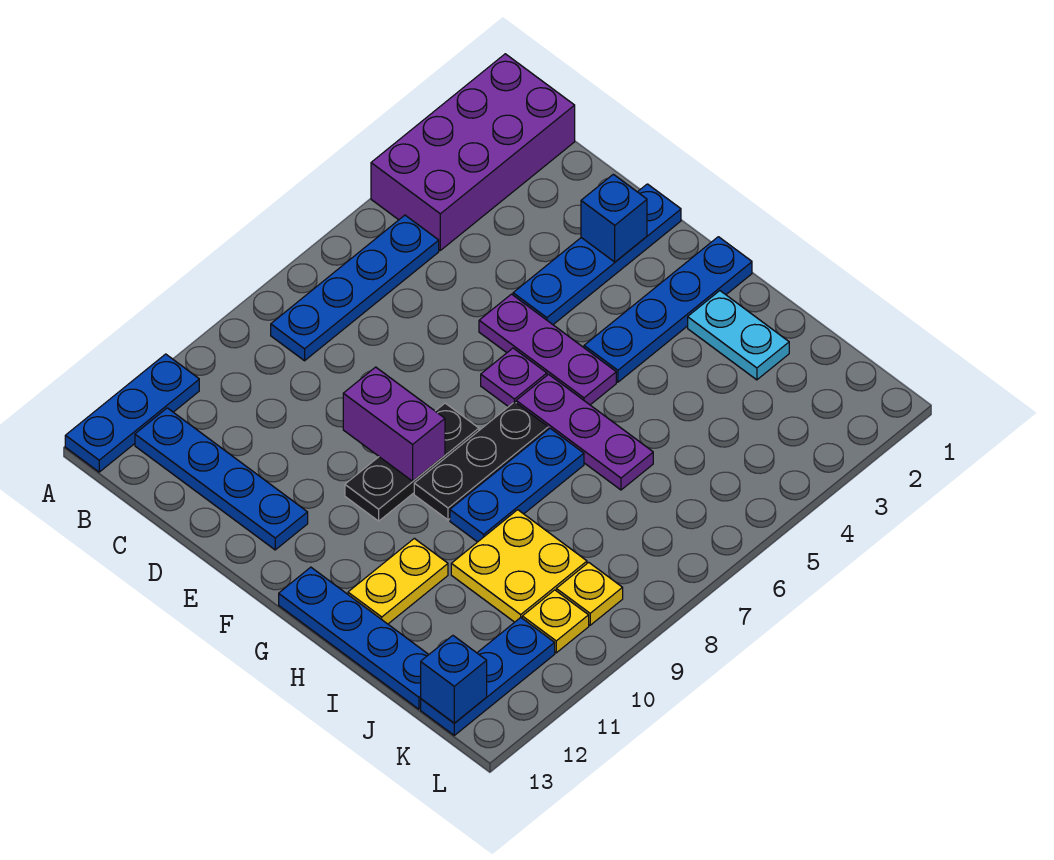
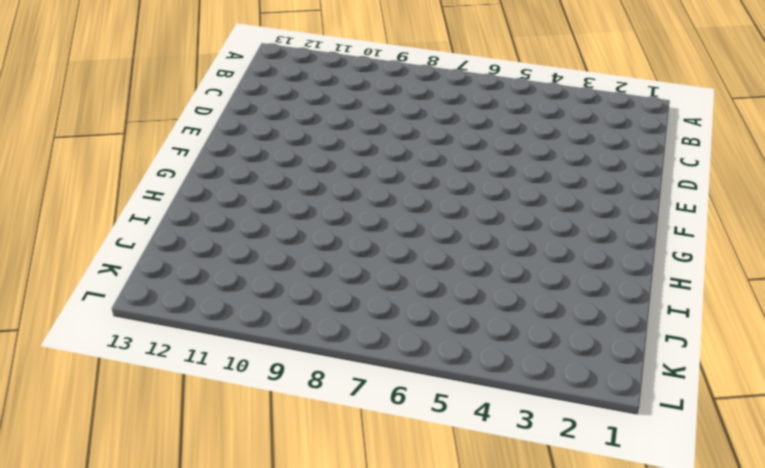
none -> purple 2x4 brick [371,54,575,250]
none -> blue 1x3 plate [65,354,199,472]
none -> blue 1x4 plate [271,215,439,361]

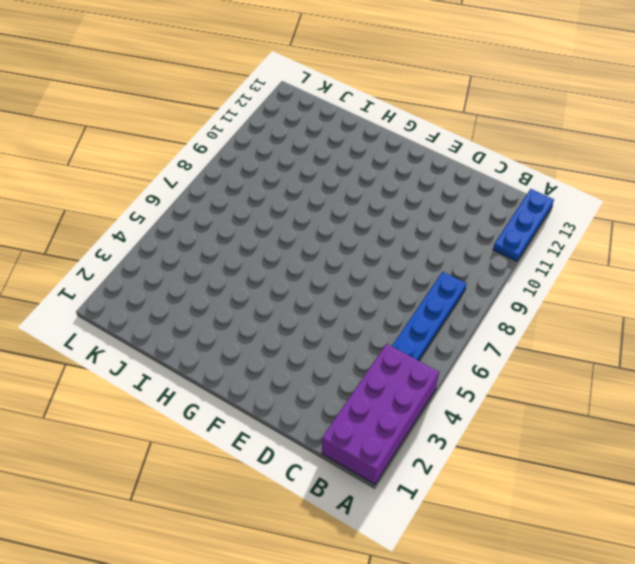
none -> blue 1x4 plate [135,408,308,550]
none -> blue 1x4 plate [513,184,681,324]
none -> purple 1x3 plate [479,294,616,405]

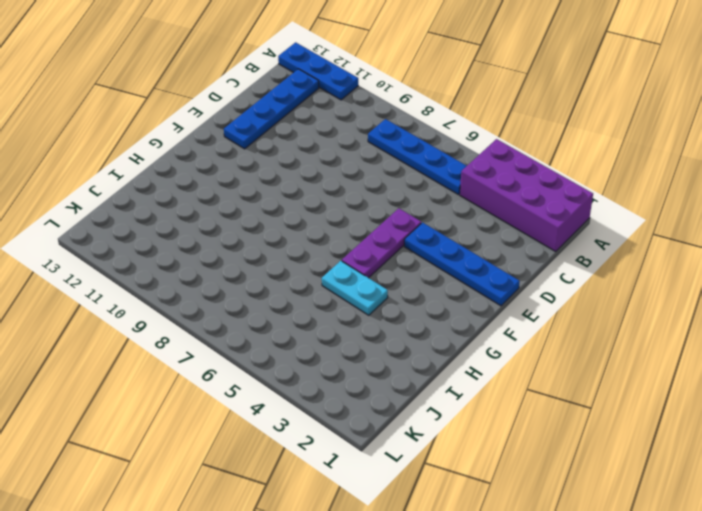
cyan 1x2 plate [322,261,388,315] -> cyan 1x2 plate turned to [688,291,789,380]
none -> purple 1x1 plate [481,348,547,407]
none -> black 1x3 plate [345,403,479,521]
none -> blue 1x4 plate [584,237,752,382]

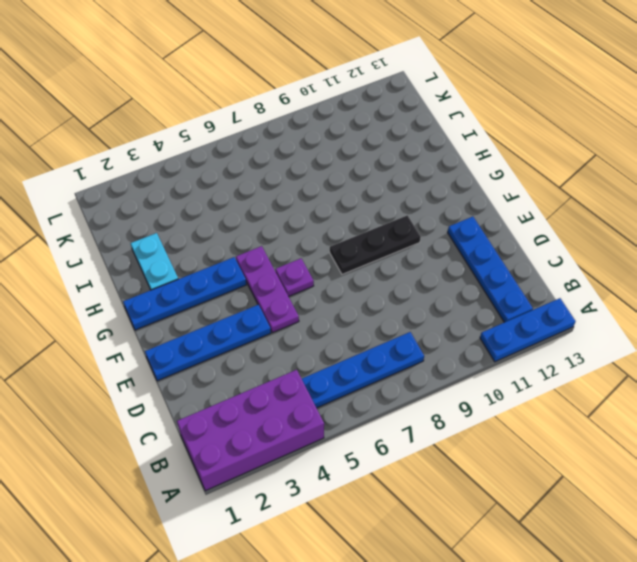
none -> purple 1x3 plate [516,374,653,490]
none -> black 1x3 plate [414,402,548,520]
none -> blue 1x4 plate [279,567,429,709]

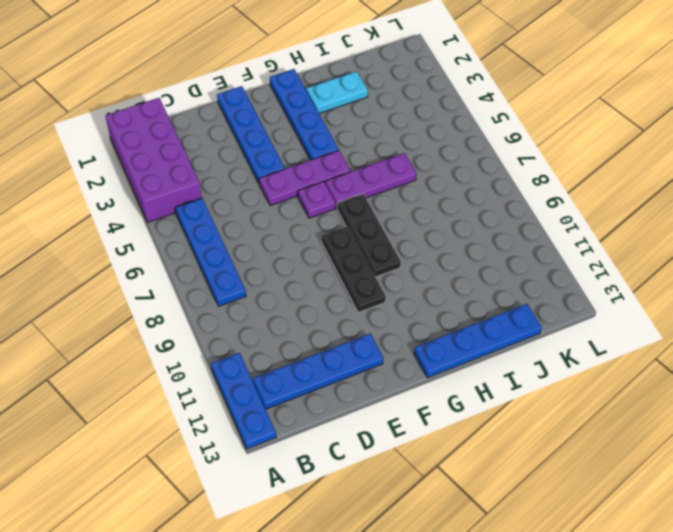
none -> blue 1x3 plate [450,428,584,542]
none -> yellow 1x2 plate [348,538,448,624]
none -> yellow 2x2 plate [451,510,587,622]

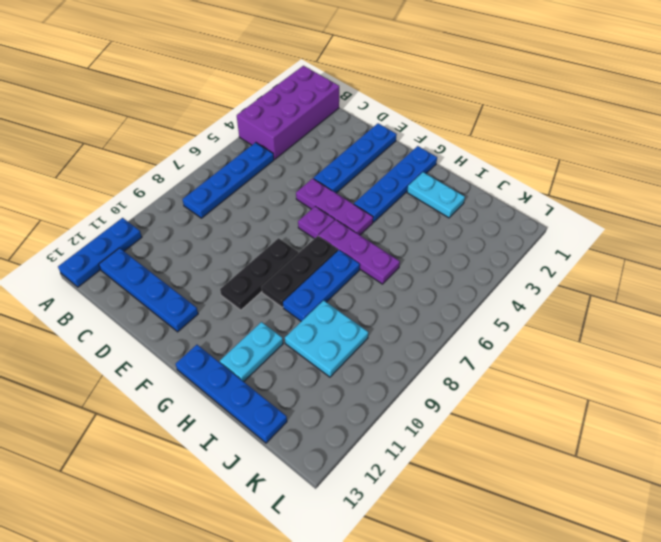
cyan 1x2 plate [220,322,283,382] -> yellow 1x2 plate [348,538,448,624]
cyan 2x2 plate [285,300,368,377] -> yellow 2x2 plate [451,510,587,622]
none -> yellow 1x1 plate [556,562,623,625]
none -> yellow 1x1 plate [522,590,589,653]
none -> blue 1x3 plate [421,618,555,735]

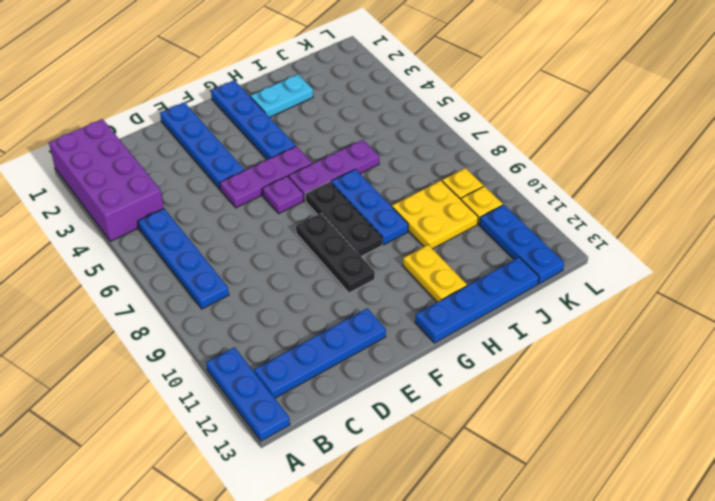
none -> blue 1x1 brick [581,174,647,262]
none -> purple 1x2 brick [343,367,445,481]
none -> blue 1x1 brick [421,636,487,723]

